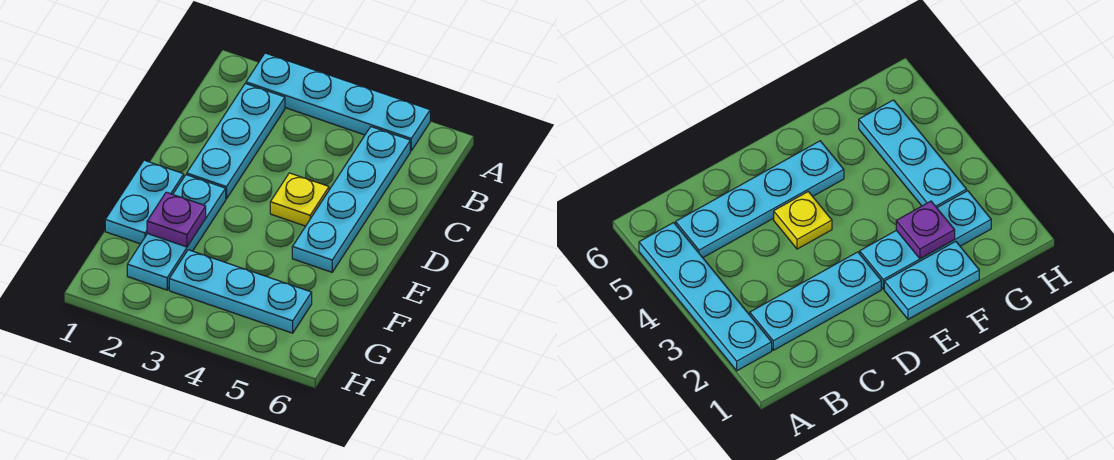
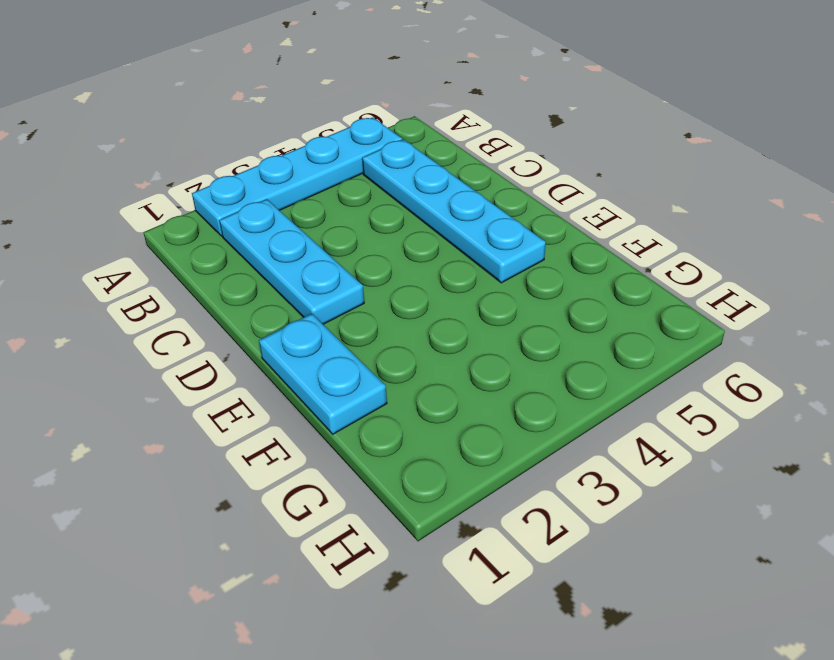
none -> yellow 1x1 plate [270,173,329,226]
none -> cyan 1x3 plate [127,175,226,290]

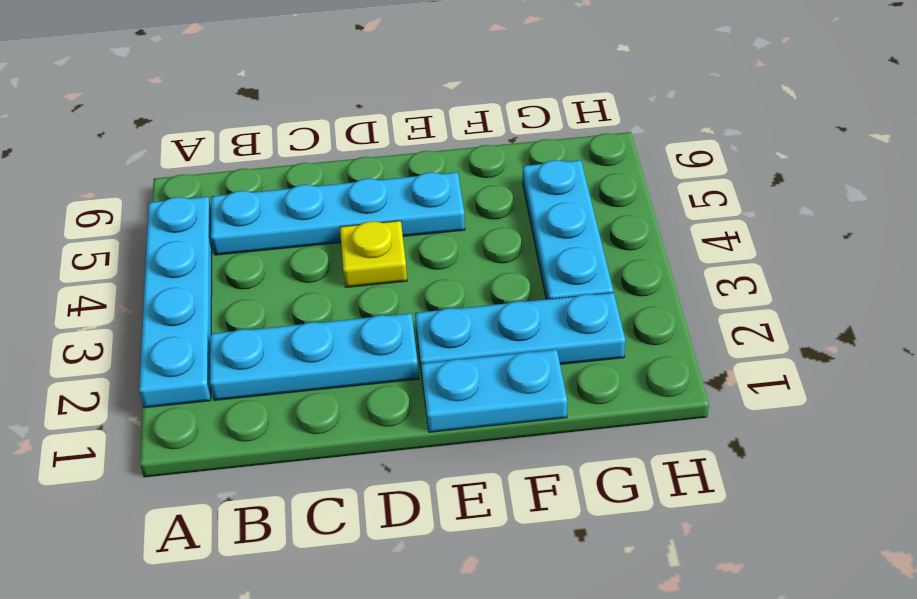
none -> purple 1x1 plate [147,192,206,247]

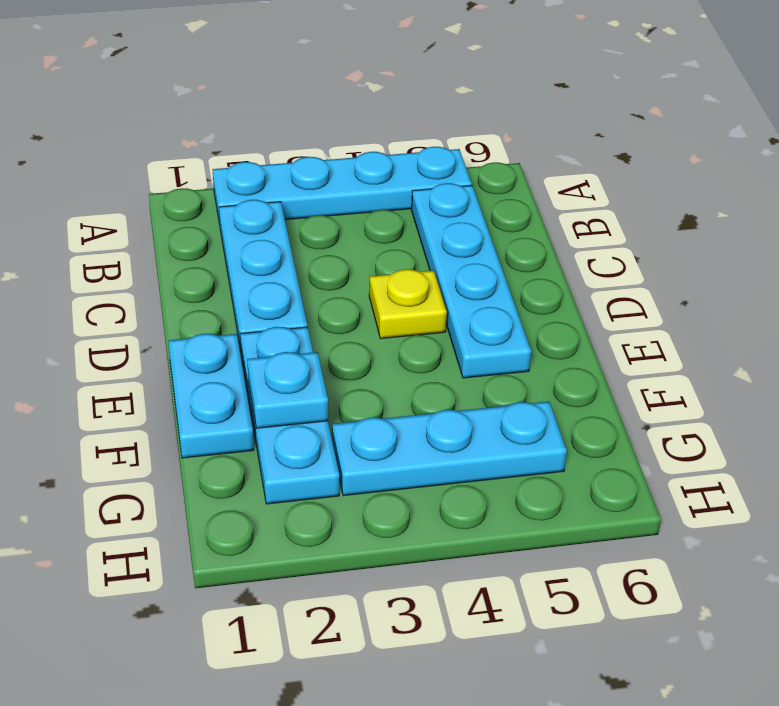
cyan 1x1 plate [247,352,328,428] -> purple 1x1 plate [147,192,206,247]

